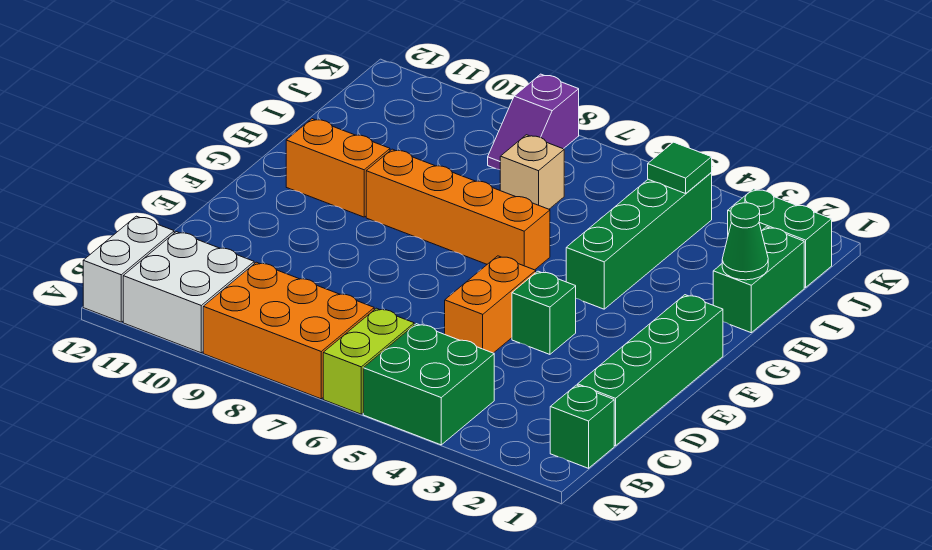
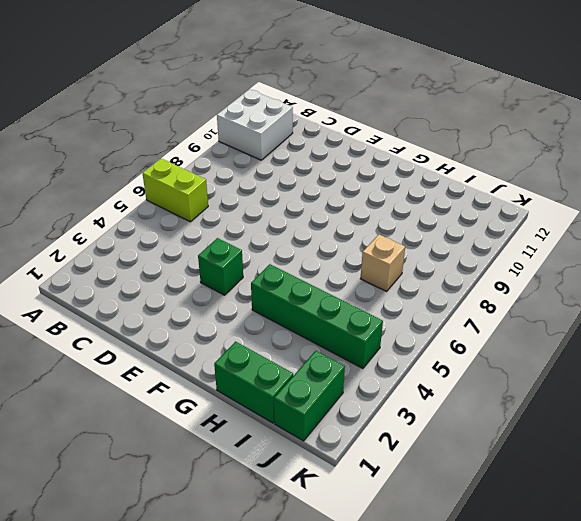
none -> green 2x2 brick [363,324,494,445]
none -> orange 2x3 brick [203,262,374,399]
none -> white 1x2 brick [83,216,174,322]

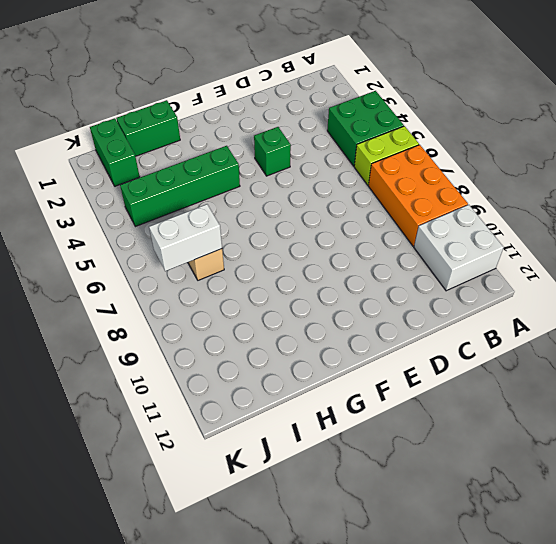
white 1x2 brick [149,204,222,271] -> white 1x2 brick moved to [83,216,174,322]
none -> green 1x1 brick [550,385,614,468]
none -> green 1x4 brick [578,295,723,446]
none -> orange 1x2 brick [445,256,536,353]

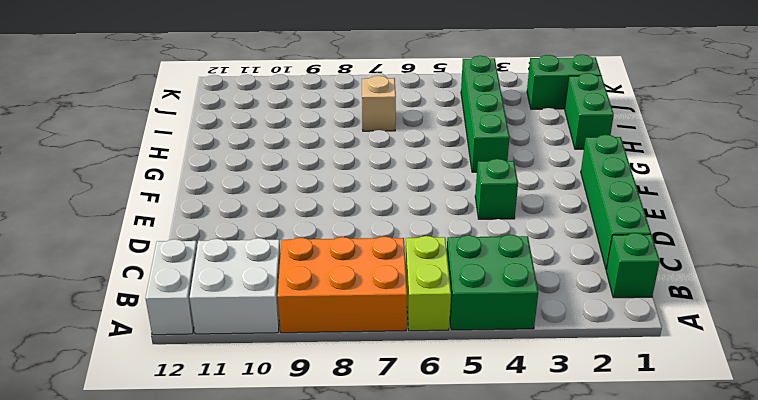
none -> orange 1x2 brick [445,256,536,353]
none -> orange 1x4 brick [366,149,550,270]
none -> orange 1x2 brick [286,119,390,217]

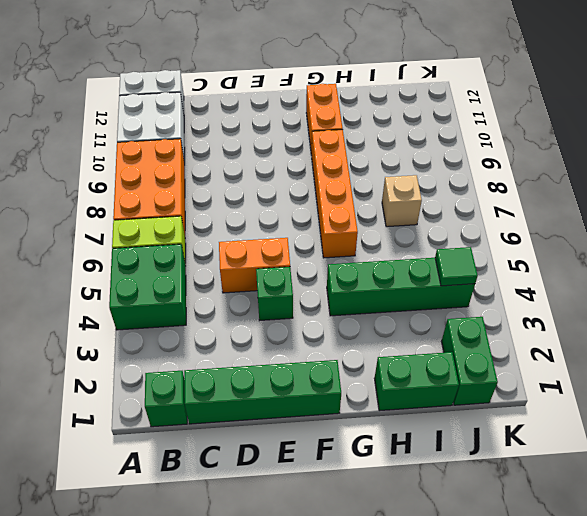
none -> purple 1x2 slope [488,74,579,170]
none -> green 1x1 cone [722,203,768,280]

